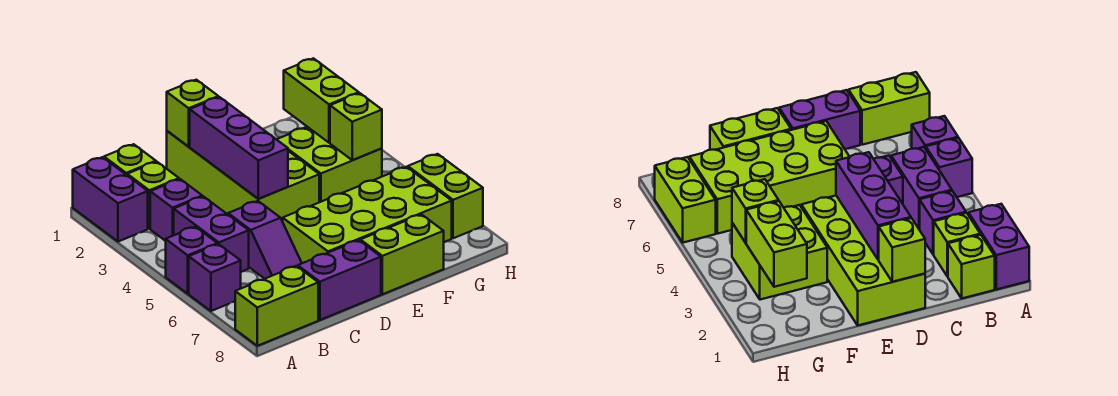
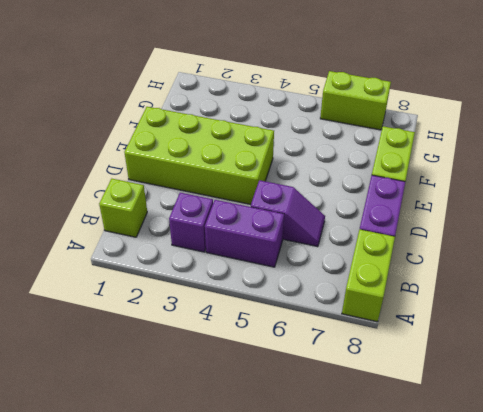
none -> purple 1x2 brick [73,157,148,242]
none -> purple 1x1 brick [166,227,217,294]
none -> purple 1x1 brick [189,244,241,311]

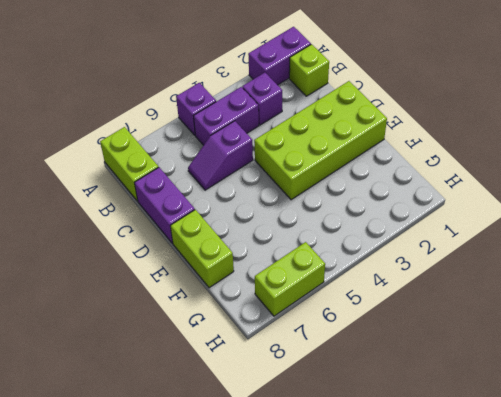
none -> purple 1x1 brick [189,244,241,311]
none -> lime 1x1 brick [127,162,179,229]
none -> lime 2x4 brick [283,167,452,263]

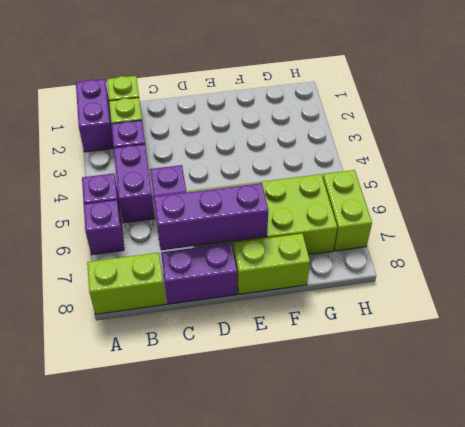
purple 1x3 brick [154,183,268,250] -> purple 1x3 brick turned to [190,97,288,199]
none -> lime 2x4 brick [167,131,319,222]
none -> lime 2x2 brick [277,127,382,202]
none -> lime 1x1 brick [167,80,218,147]

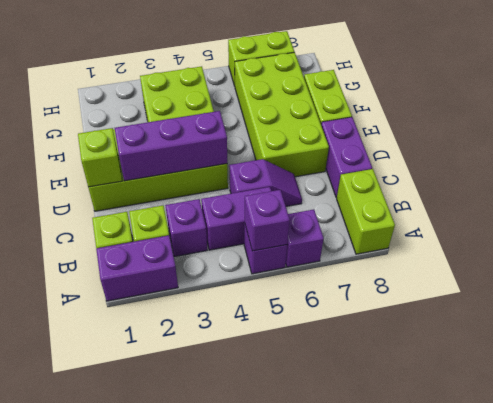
purple 1x1 brick [245,190,290,251] -> none
none -> lime 1x2 brick [284,58,359,143]
none -> lime 1x1 brick [330,93,382,160]

